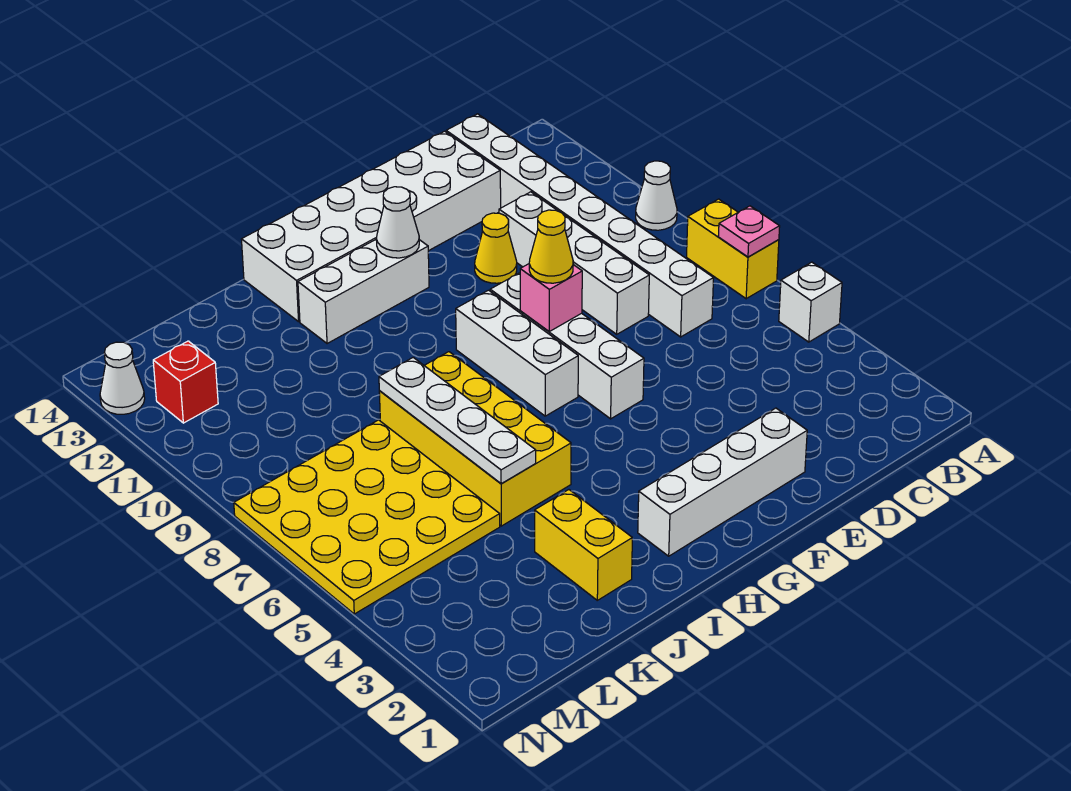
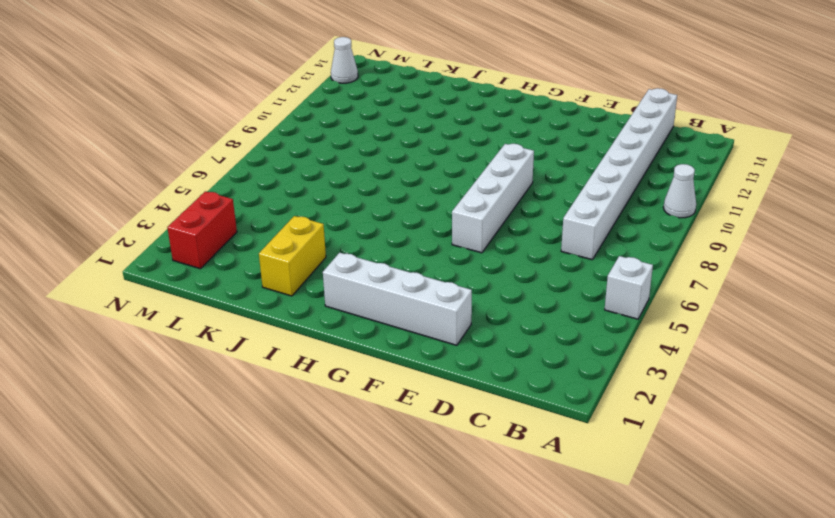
red 1x2 brick [167,191,237,269] -> none
none -> yellow 1x2 brick [687,199,779,299]
none -> white 1x4 brick [499,192,649,334]
none -> white 2x6 brick [241,131,501,322]

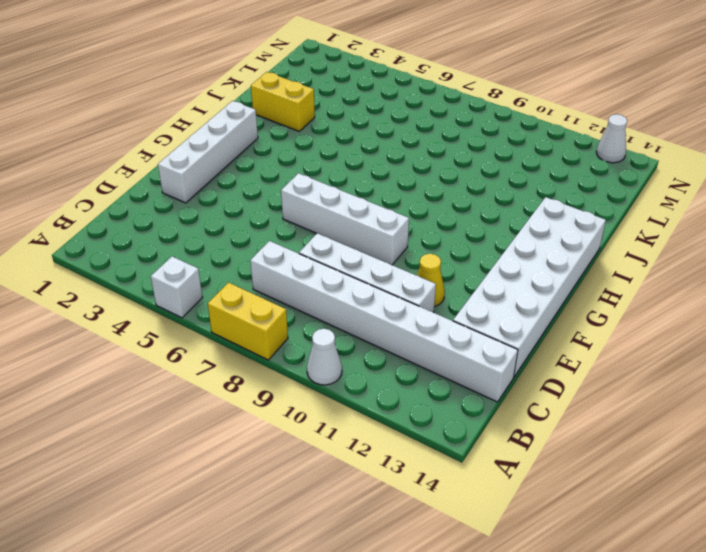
none -> white 1x3 brick [456,290,578,416]
none -> white 1x3 brick [298,240,429,344]
none -> yellow 2x4 brick [379,352,571,526]

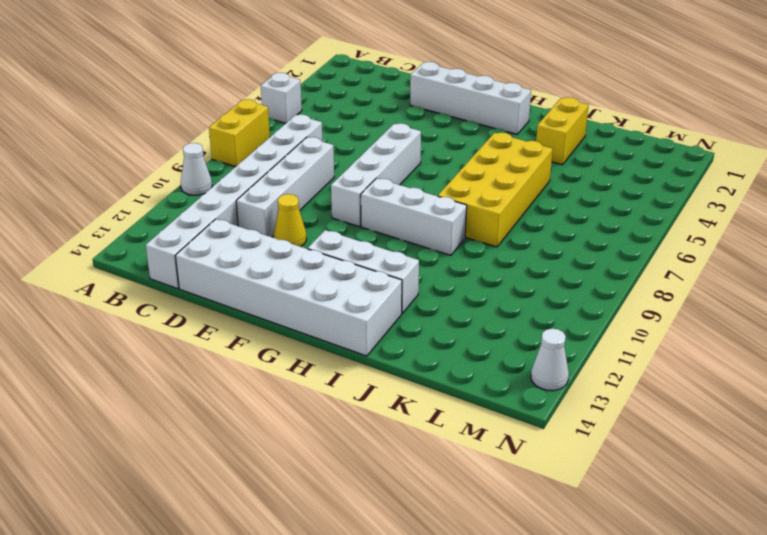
white 1x3 brick [361,178,467,255] -> white 1x3 brick turned to [456,290,578,416]
none -> yellow 4x4 plate [234,420,500,614]
none -> red 1x1 brick [153,341,218,423]
none -> pink 1x1 plate [718,206,780,257]

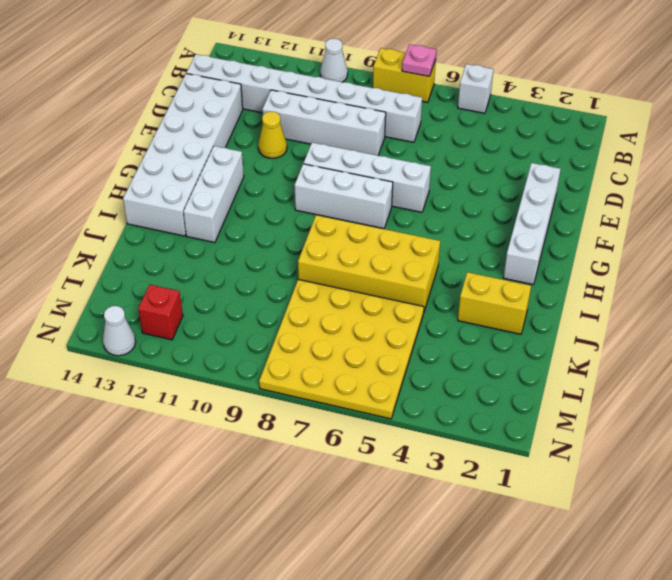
none -> pink 1x1 brick [520,264,582,331]
none -> white 1x1 cone [376,187,419,258]
none -> white 1x4 plate [379,358,536,484]

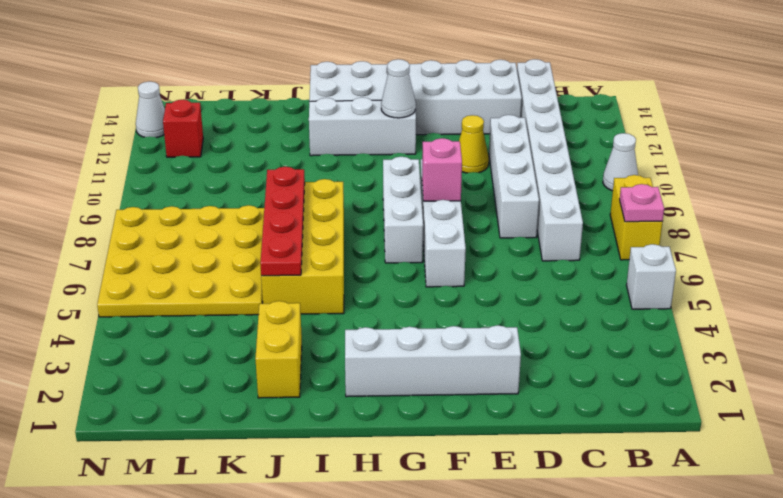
red 1x4 plate [260,167,305,276] -> white 1x4 plate [379,358,536,484]
none -> yellow 1x1 cone [529,210,573,283]

